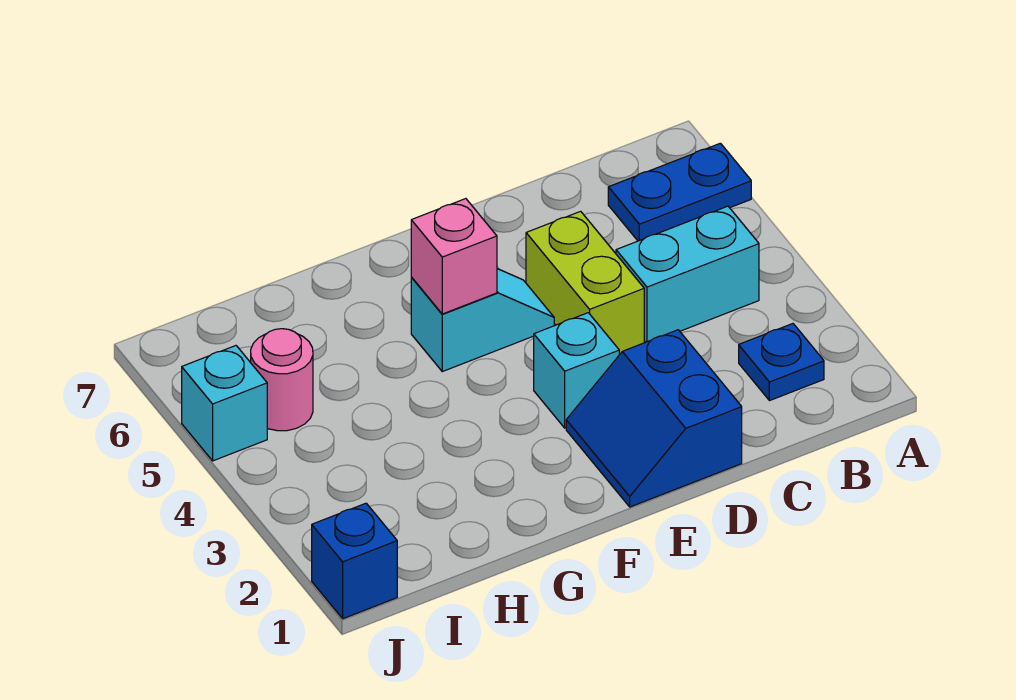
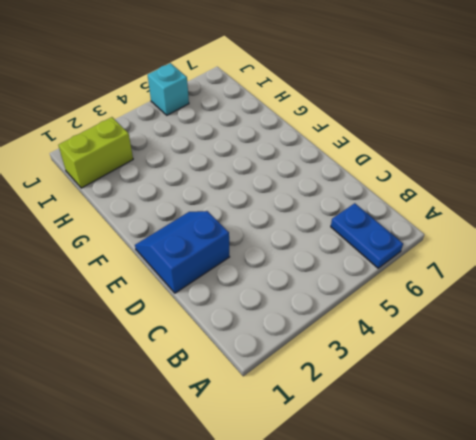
lime 1x2 brick [58,117,133,188] -> lime 1x2 brick moved to [526,211,644,355]
none -> blue 1x1 plate [739,324,824,401]
none -> cyan 1x2 brick [616,206,759,342]

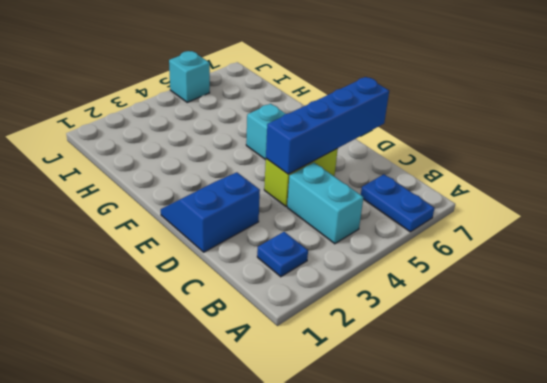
blue 1x4 brick [266,77,389,174] -> none
none -> cyan 1x1 brick [534,313,619,428]
none -> pink 1x1 round brick [251,329,313,431]

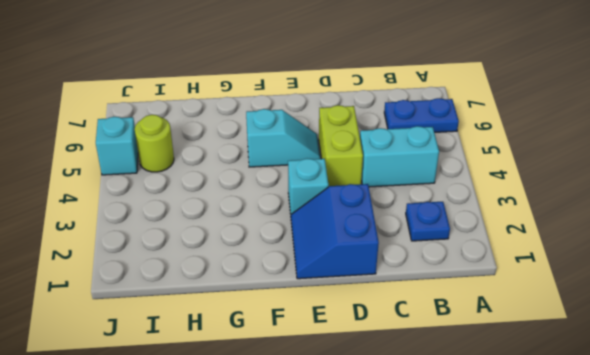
lime 1x1 round brick [135,115,174,172] -> pink 1x1 round brick [251,329,313,431]
none -> blue 1x1 brick [312,503,397,619]
none -> pink 1x1 brick [411,199,497,314]

